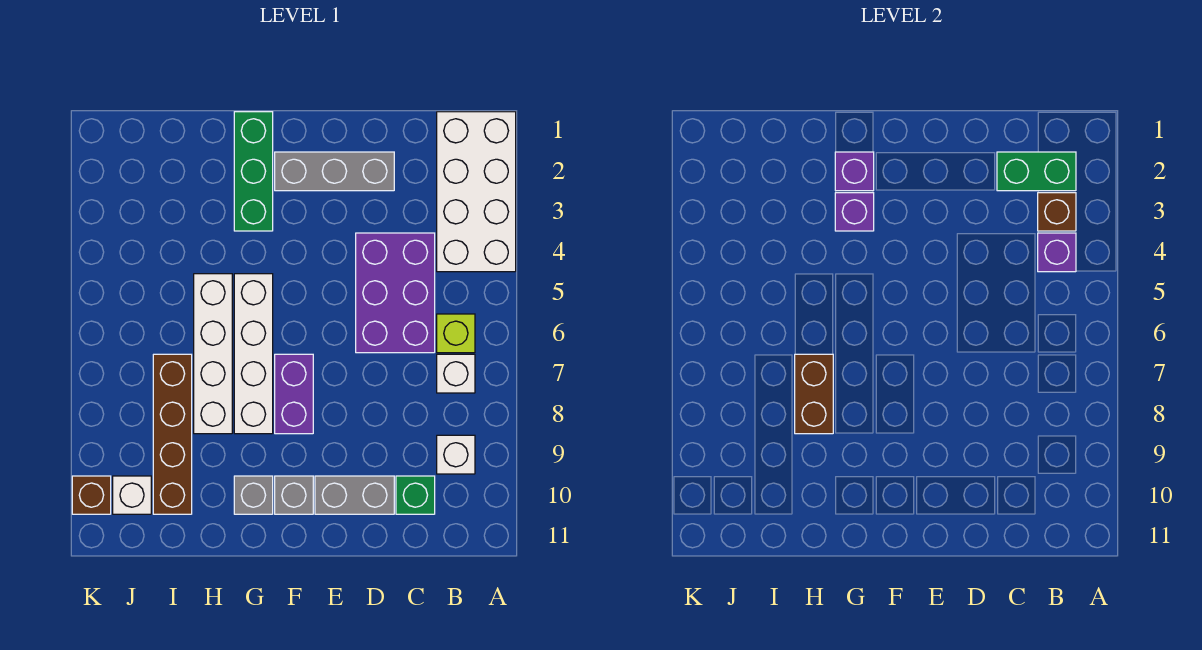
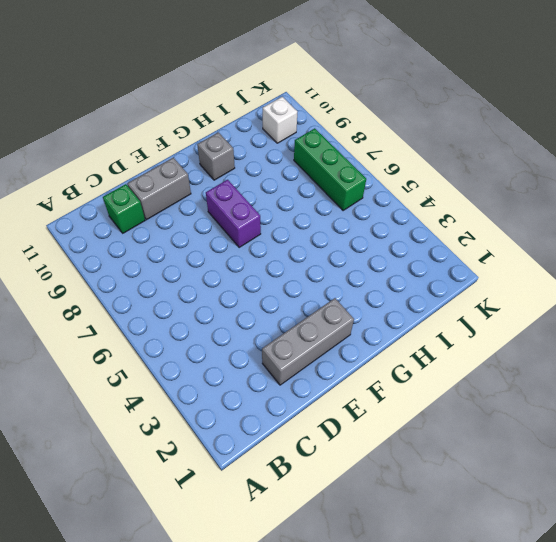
green 1x3 brick [294,128,366,211] -> green 1x3 brick moved to [234,112,273,231]
none -> white 2x4 brick [437,112,516,272]
none -> lime 1x1 brick [437,314,475,353]
none -> white 1x1 brick [437,354,475,393]

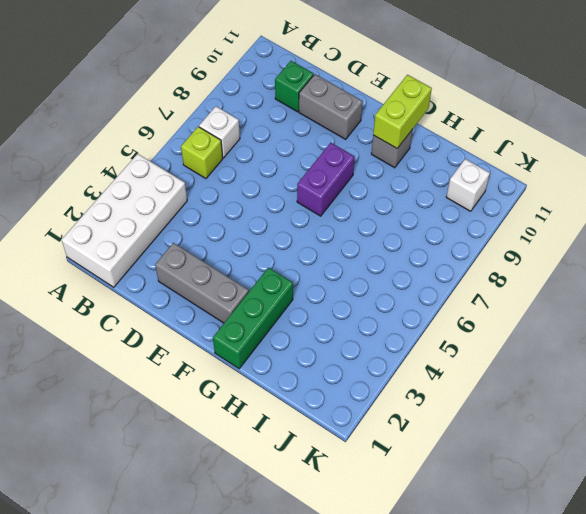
lime 1x2 brick [373,75,432,148] -> none
none -> white 1x1 brick [437,435,475,474]
none -> purple 2x3 brick [356,233,435,353]
none -> grey 1x1 brick [275,476,313,514]

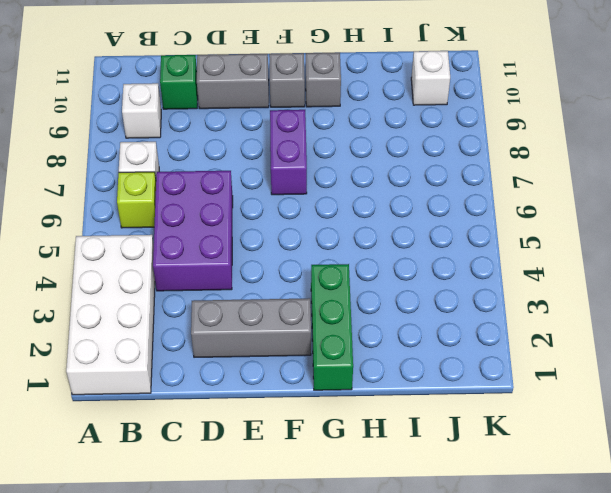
none -> white 1x4 brick [234,274,273,434]
none -> white 1x4 brick [194,274,232,434]
none -> brown 1x4 brick [153,354,192,514]

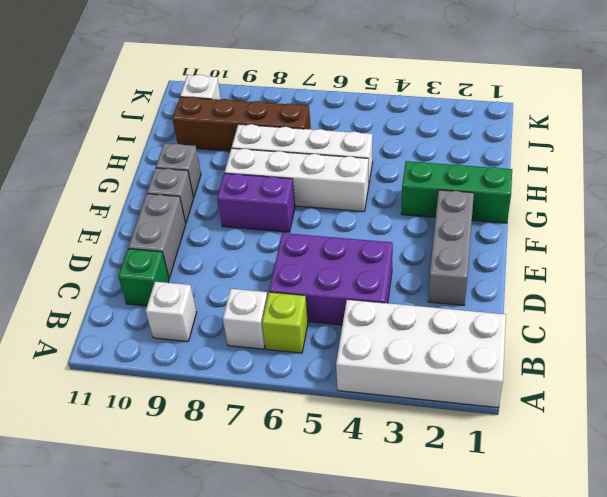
none -> brown 1x1 brick [72,476,111,514]
none -> green 1x2 brick [997,152,1076,191]
none -> brown 1x1 brick [1038,193,1076,231]

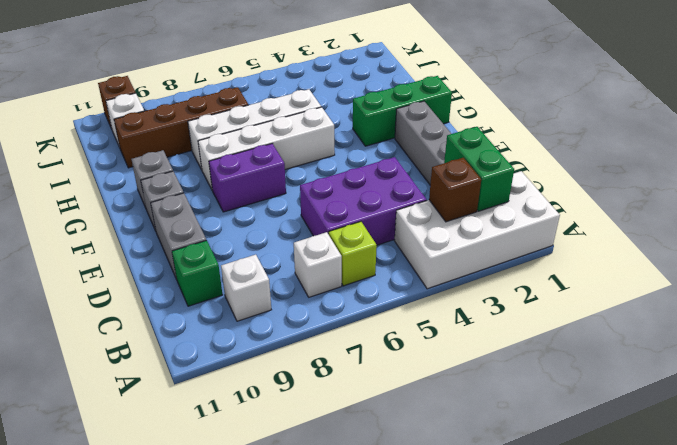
none -> purple 1x1 brick [1038,233,1076,272]
none -> purple 1x1 brick [835,152,874,191]
none -> purple 1x1 brick [835,193,874,231]

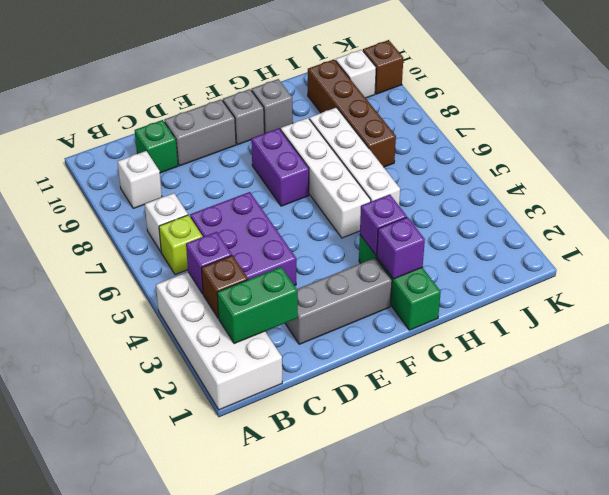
none -> brown 1x2 brick [795,354,833,434]

